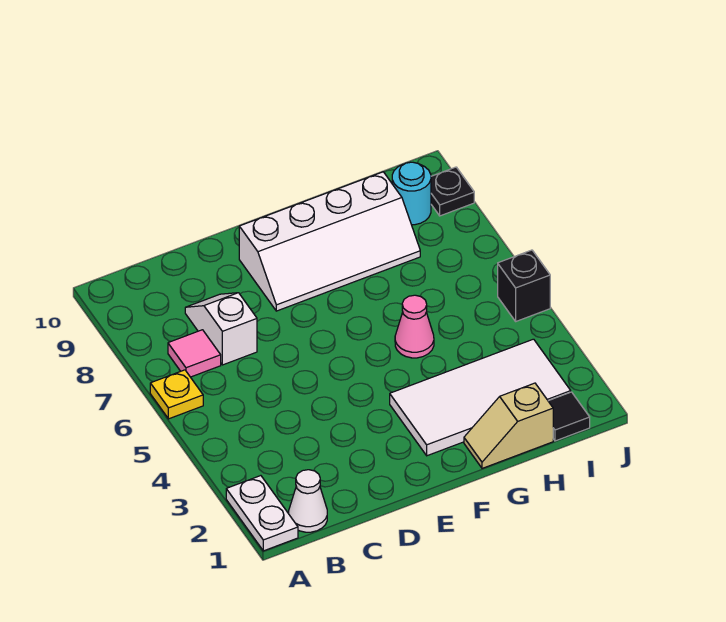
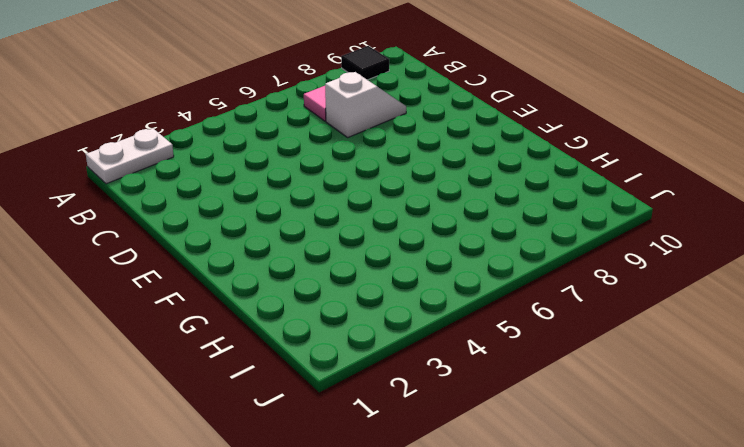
black 1x1 tile [341,46,389,80] -> black 1x1 tile moved to [548,392,590,441]
none -> yellow 1x1 plate [150,370,203,419]
none -> white 1x1 cone [289,470,327,532]
none -> white 2x4 slope [239,172,420,311]

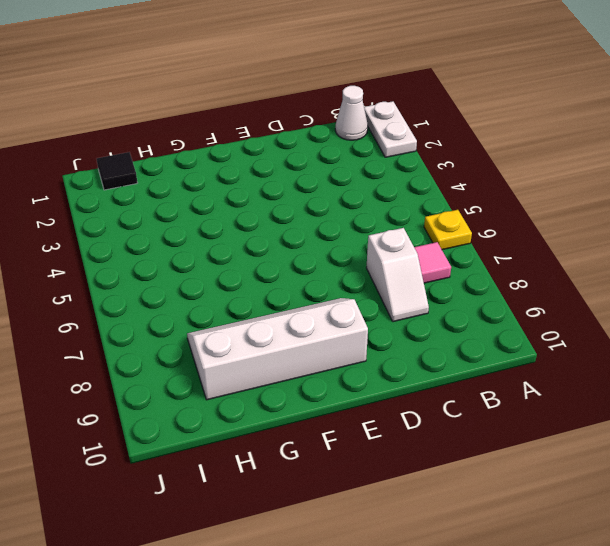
none -> white 2x4 tile [390,339,571,456]
none -> tan 1x2 slope [464,383,553,468]
none -> pink 1x1 cone [395,295,434,358]

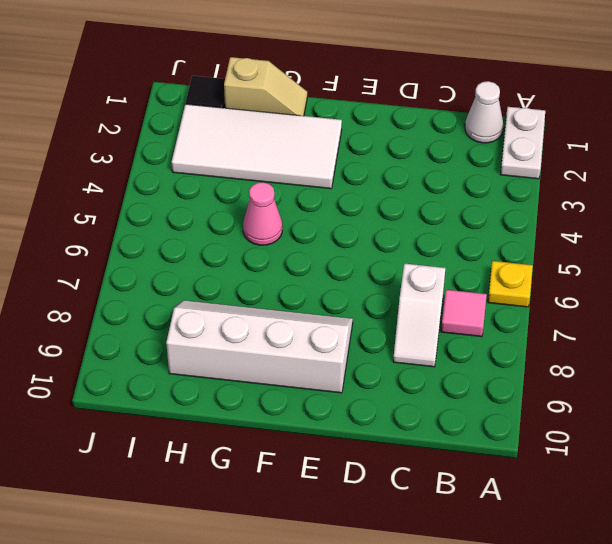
none -> cyan 1x1 round brick [392,162,431,225]
none -> black 1x1 brick [498,250,550,321]
none -> black 1x1 plate [431,167,474,216]

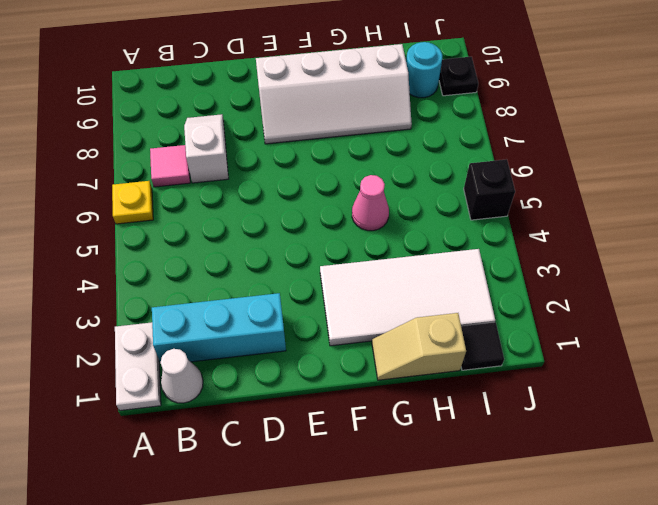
cyan 1x3 brick [152,293,286,362] -> none

